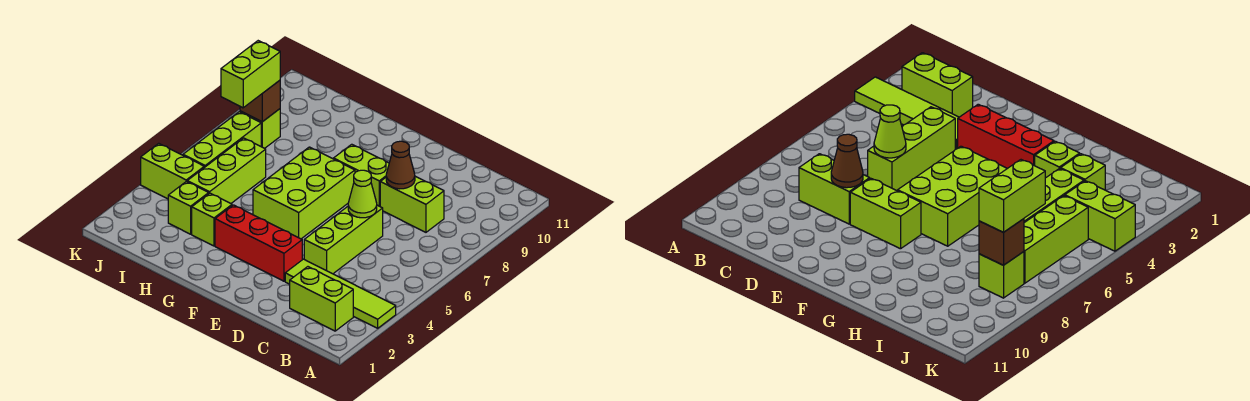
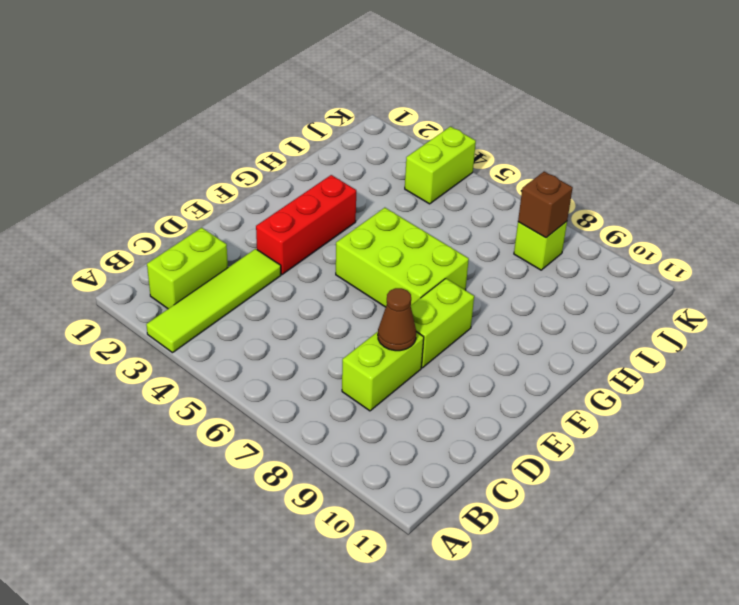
none -> lime 1x3 brick [304,205,383,274]
none -> lime 1x1 brick [192,193,232,246]
none -> lime 1x1 brick [168,181,209,234]

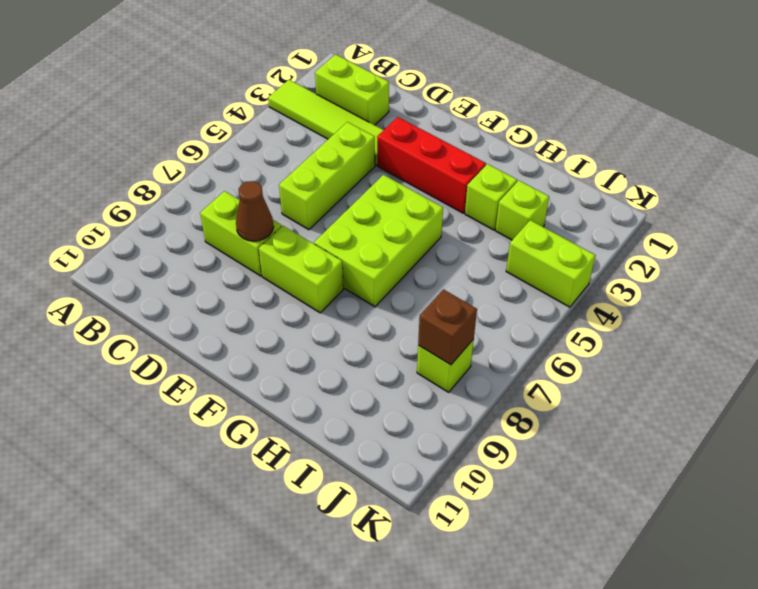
none -> lime 1x3 brick [187,138,266,203]
none -> lime 1x3 brick [183,112,261,167]
none -> lime 1x1 cone [348,170,377,218]

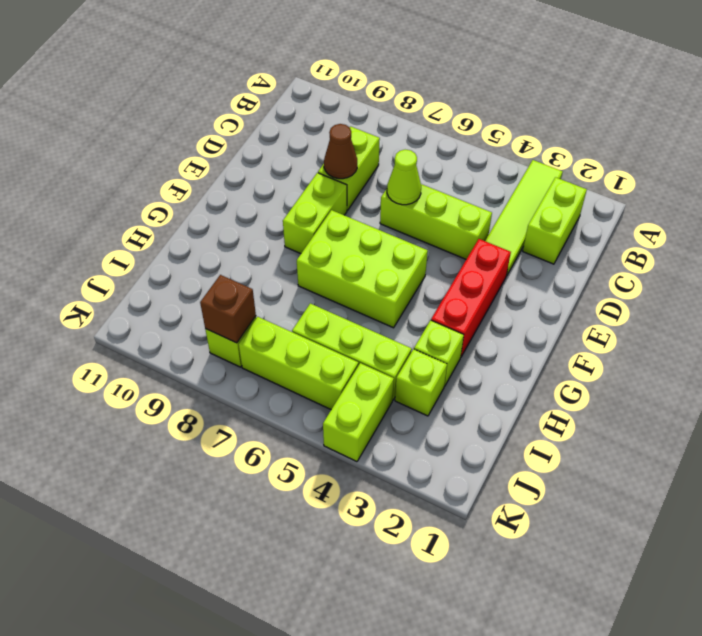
none -> lime 1x2 brick [221,41,280,108]

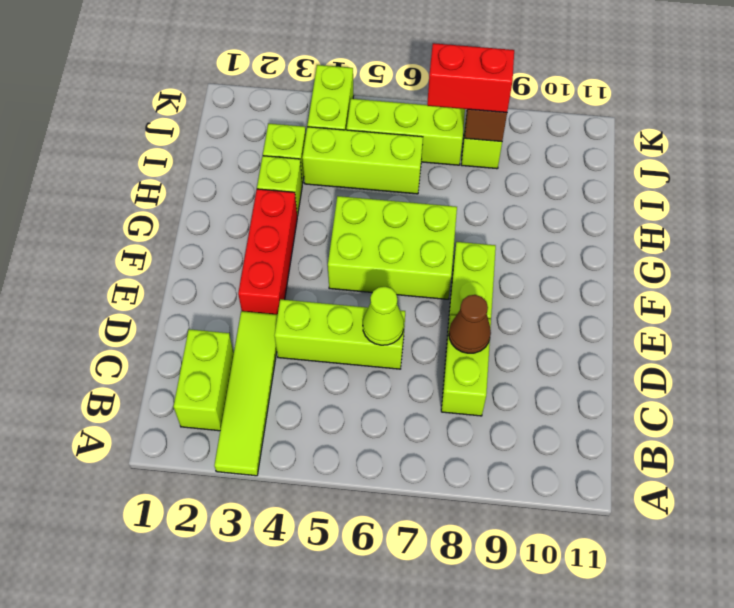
red 1x2 brick [427,43,514,112] -> lime 1x2 brick [221,41,280,108]

